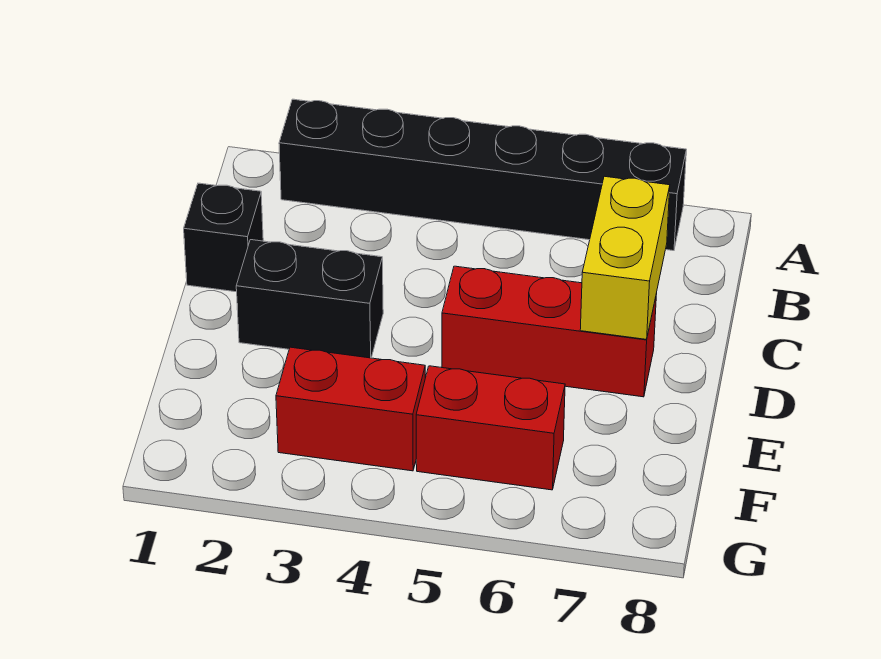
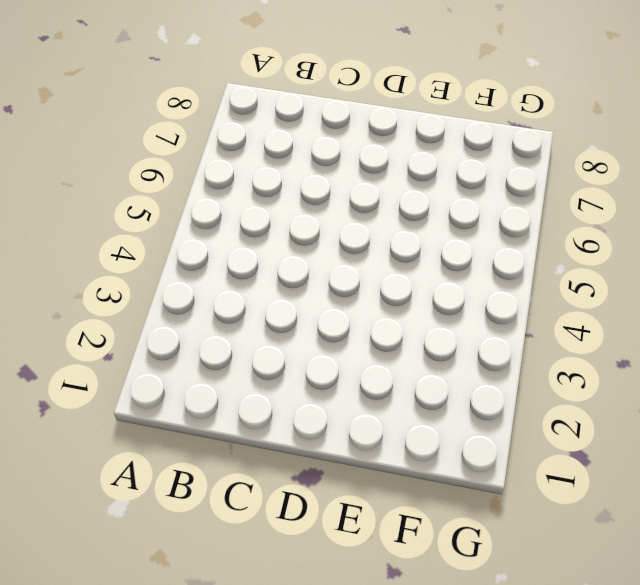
none -> black 1x6 brick [279,99,686,251]
none -> black 1x1 brick [184,183,263,292]

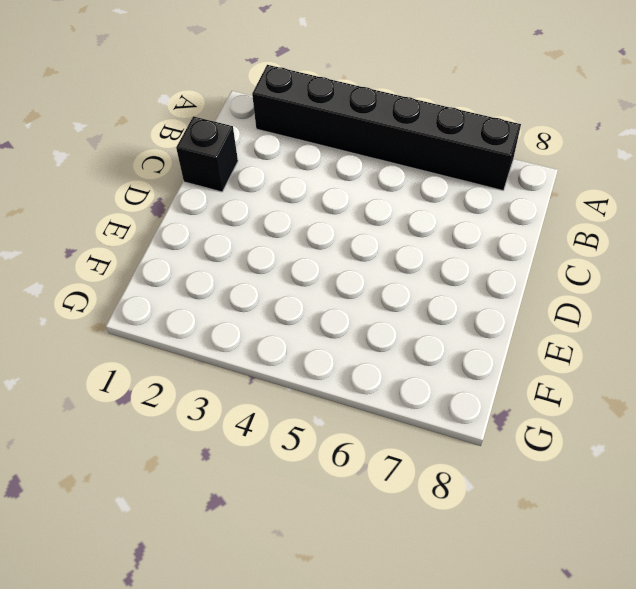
none -> black 1x2 brick [236,240,383,358]
none -> red 1x3 brick [442,266,657,397]

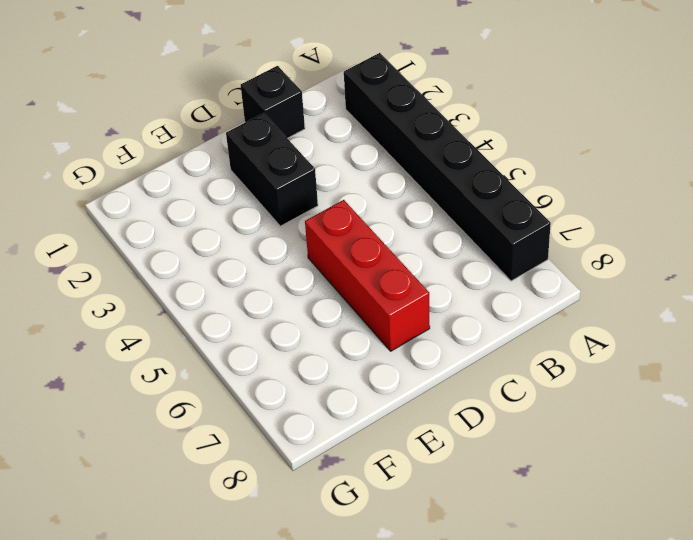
none -> red 1x2 brick [276,347,425,471]
none -> red 1x2 brick [416,366,565,490]

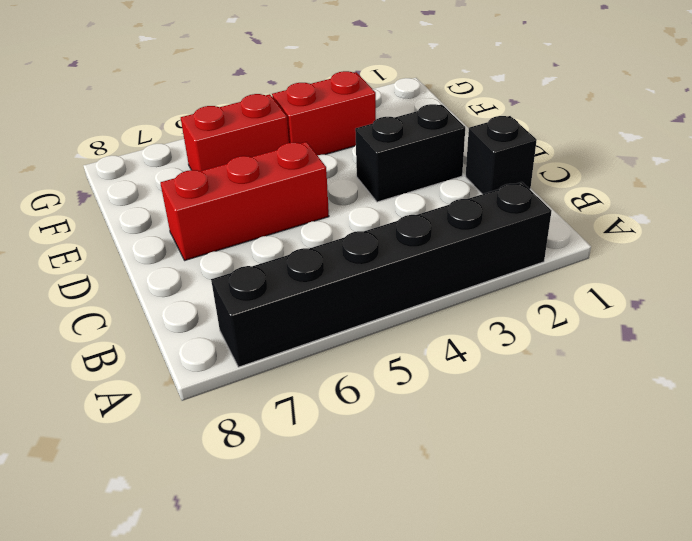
none -> yellow 1x2 brick [580,176,670,339]

